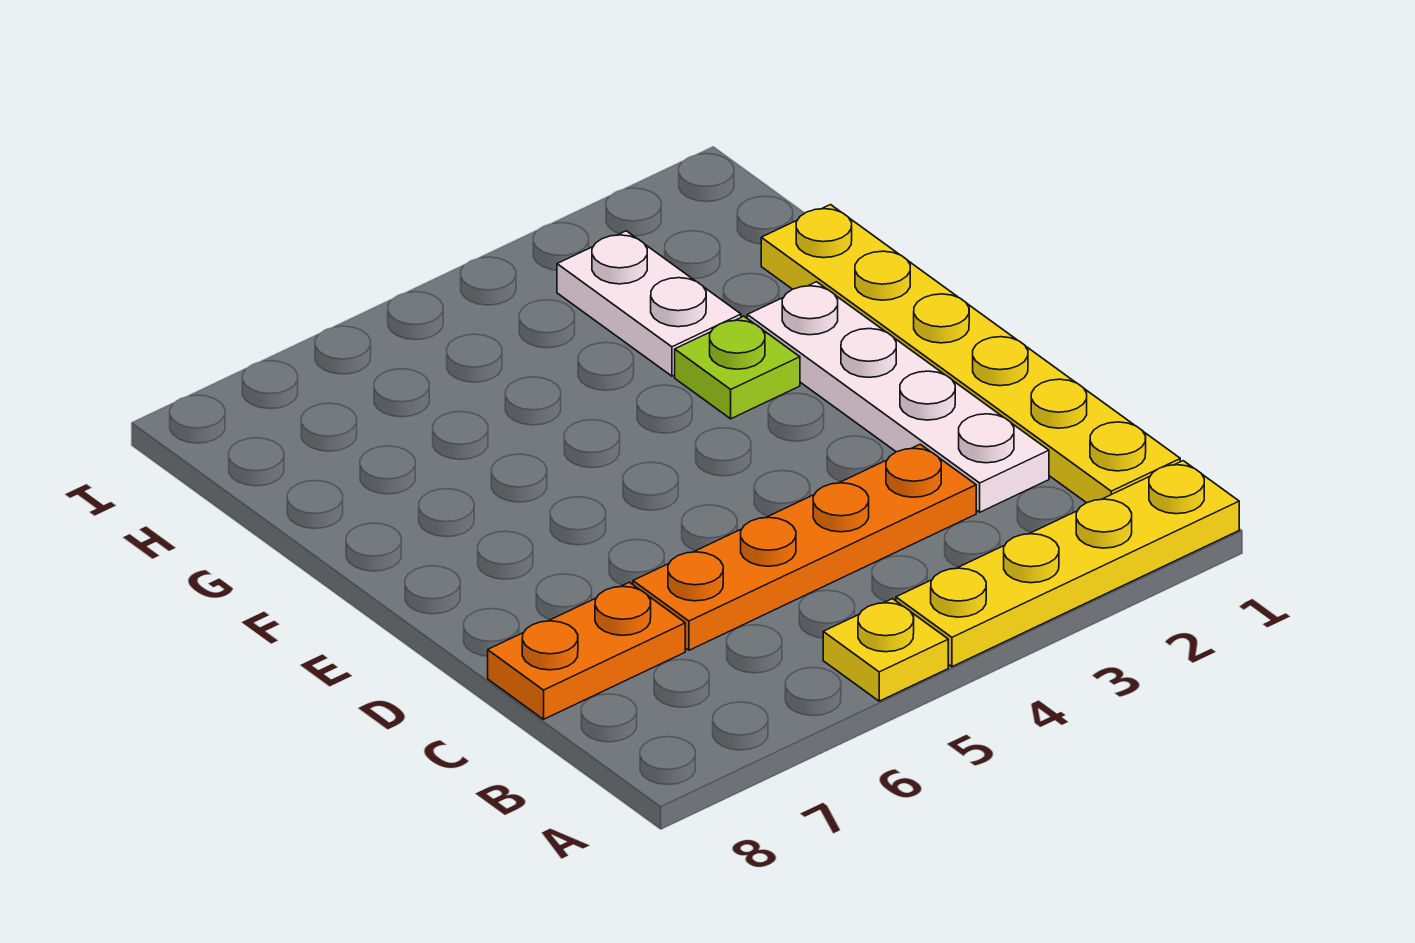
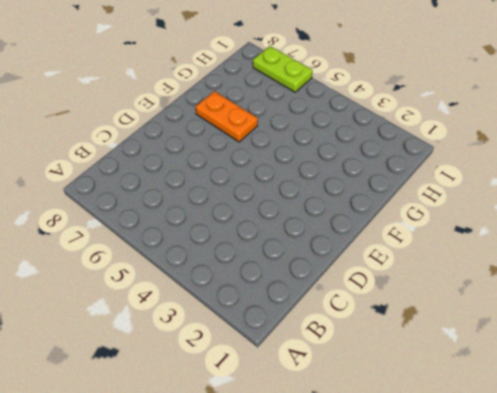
orange 1x2 plate [195,91,258,142] -> orange 1x2 plate moved to [488,582,685,719]
lime 1x2 plate [253,46,312,92] -> none
none -> yellow 1x4 plate [896,461,1239,667]
none -> yellow 1x1 plate [823,599,948,701]

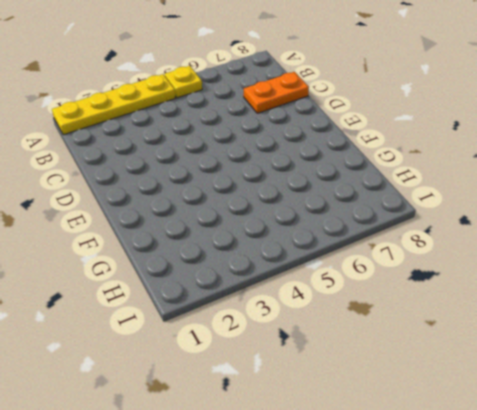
none -> yellow 1x6 plate [761,205,1180,503]
none -> white 1x4 plate [747,282,1049,512]

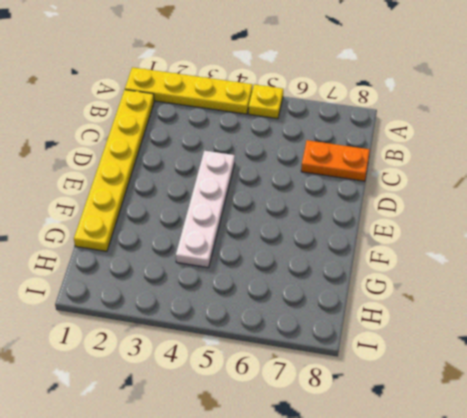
white 1x4 plate [176,151,235,268] -> white 1x4 plate moved to [747,282,1049,512]
none -> orange 1x4 plate [633,444,976,650]
none -> lime 1x1 plate [675,316,800,419]

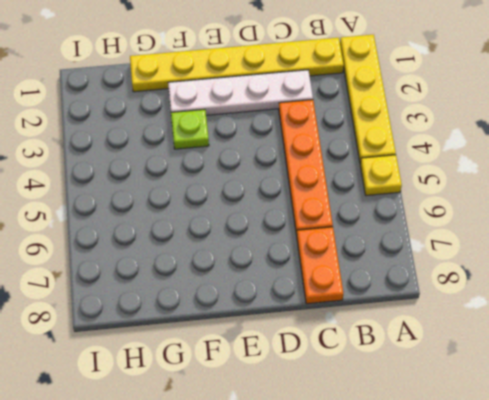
none -> white 1x2 plate [557,231,741,376]

